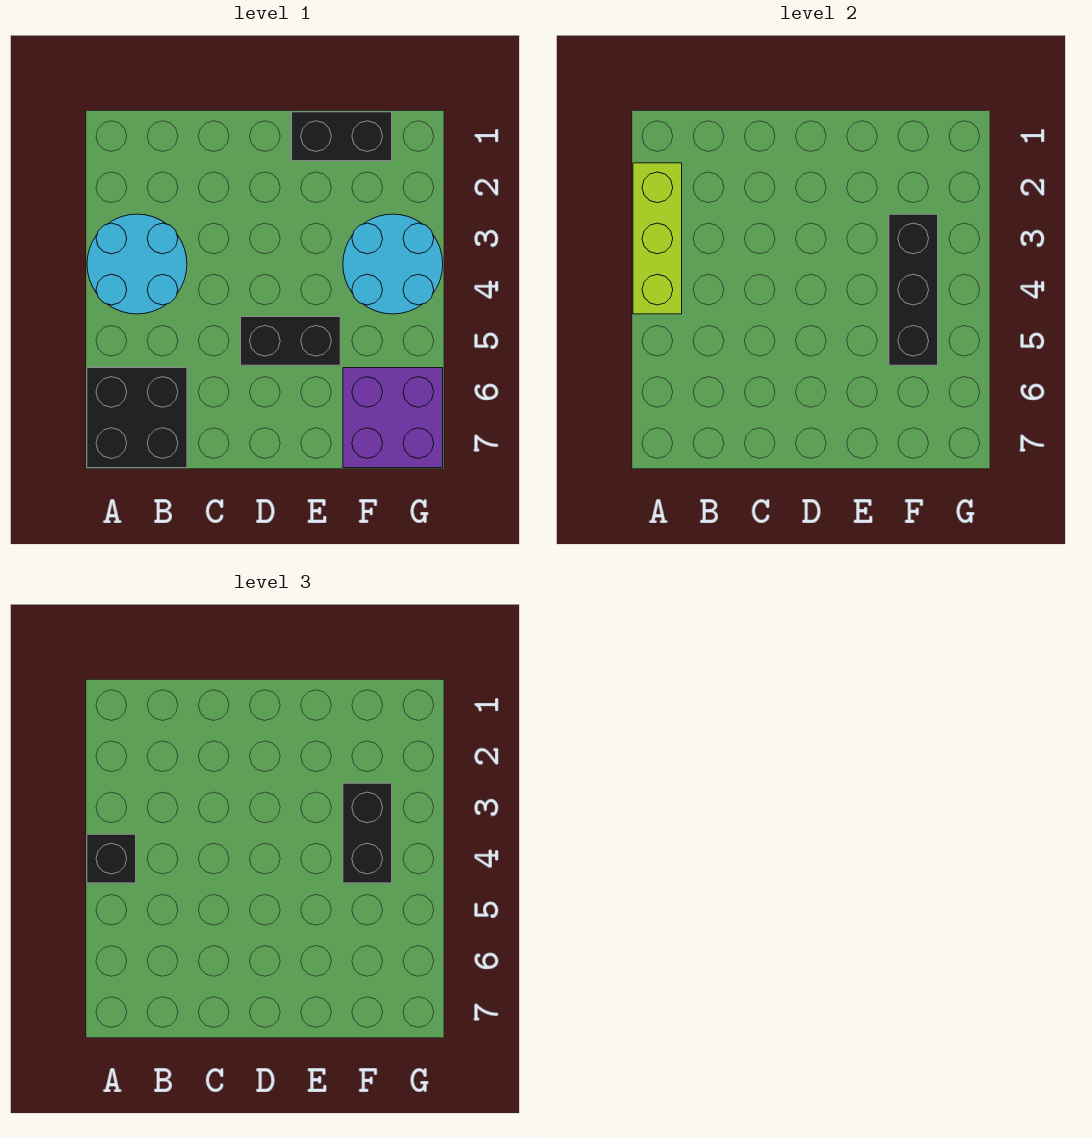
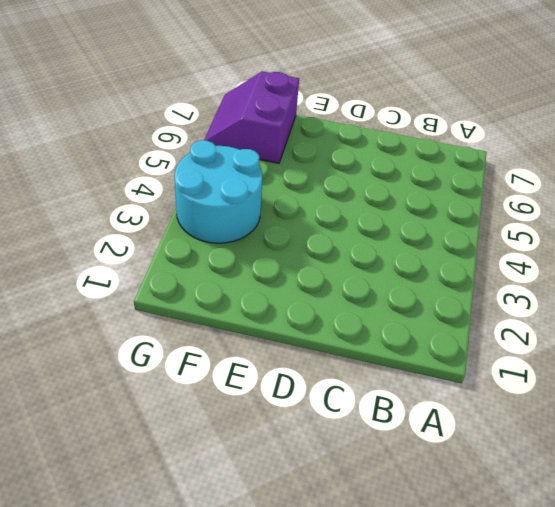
purple 2x2 slope [204,71,299,163] -> purple 2x2 brick [343,368,443,468]
none -> cyan 2x2 round brick [87,214,187,314]
none -> black 2x2 brick [87,368,187,468]

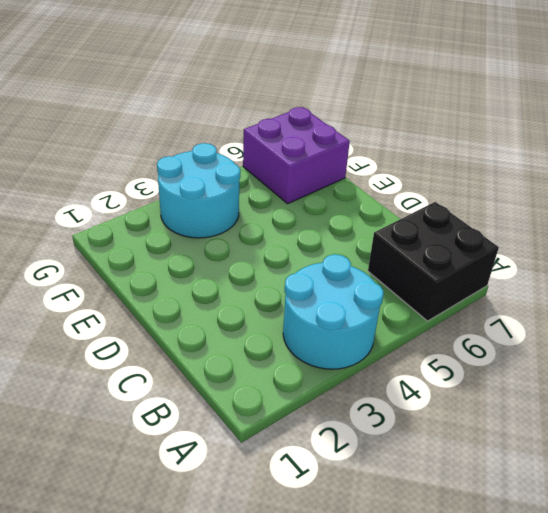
none -> black 1x2 brick [241,317,340,365]
none -> black 1x2 brick [292,112,392,161]

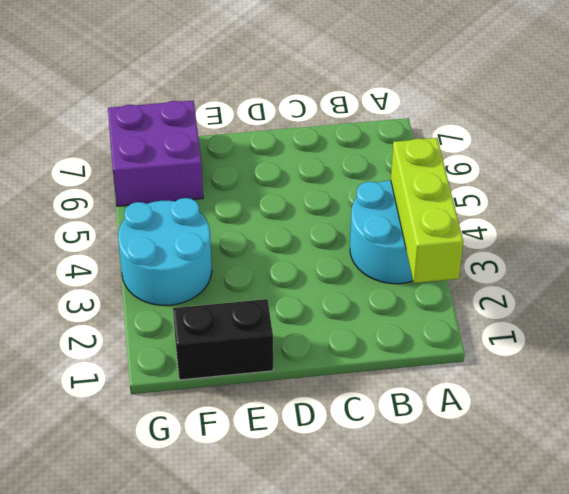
none -> black 2x2 brick [87,368,187,468]
none -> black 1x2 brick [241,317,340,365]

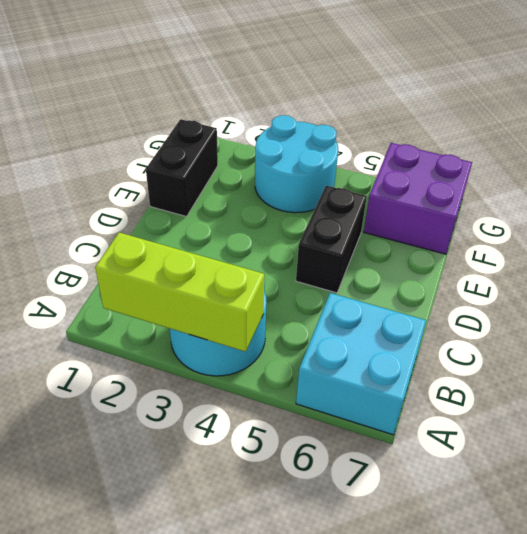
cyan 2x2 brick [296,293,426,435] -> black 2x2 brick [87,368,187,468]
none -> black 1x3 brick [889,214,938,365]
none -> black 1x1 brick [87,834,136,883]

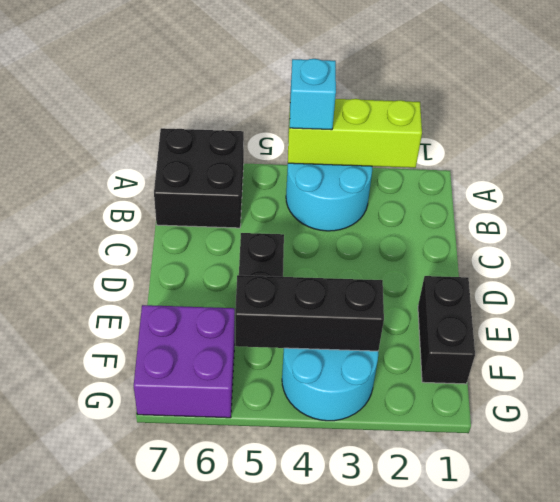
cyan 1x1 brick [290,59,336,130] -> black 1x1 brick [87,834,136,883]
none -> black 1x2 brick [343,783,392,883]

